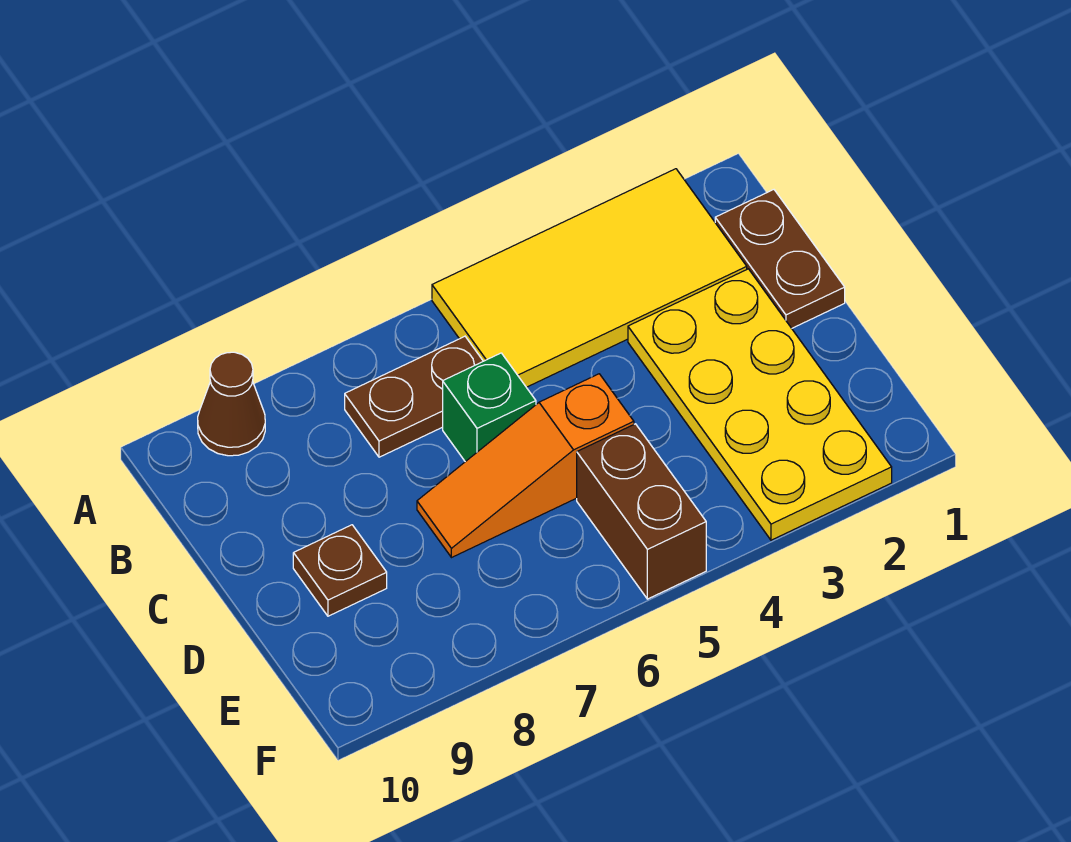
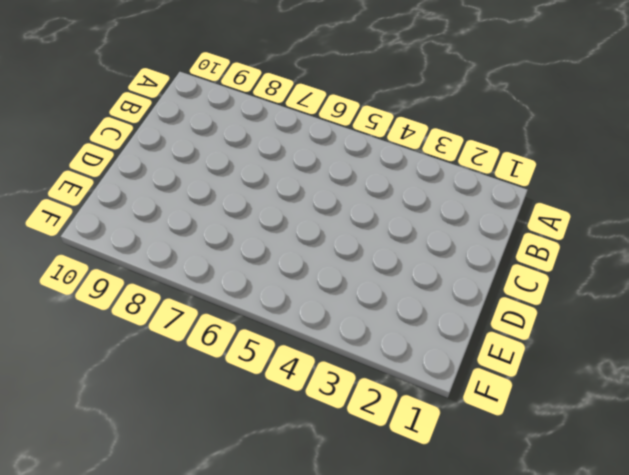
none -> yellow 2x4 tile [432,169,747,387]
none -> brown 1x1 cone [198,352,265,456]

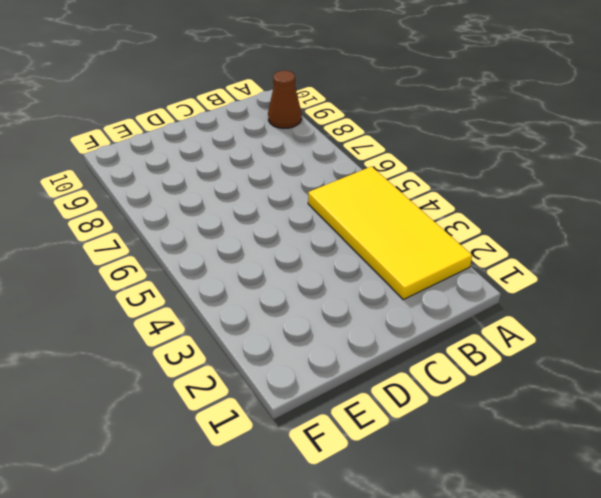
none -> brown 1x2 plate [715,190,845,328]
none -> brown 1x2 plate [345,336,483,457]

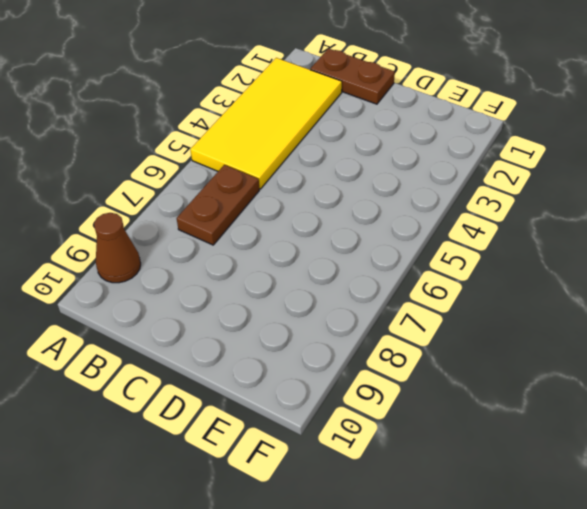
none -> yellow 2x4 plate [628,269,892,540]
none -> green 1x1 brick [443,353,536,462]

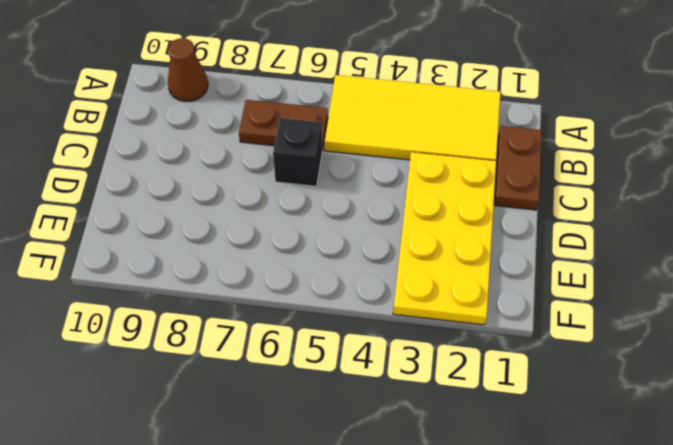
black 1x1 brick [273,118,322,186] -> green 1x1 brick [443,353,536,462]
none -> orange 1x3 slope [417,374,634,558]
none -> brown 1x1 plate [293,525,387,616]

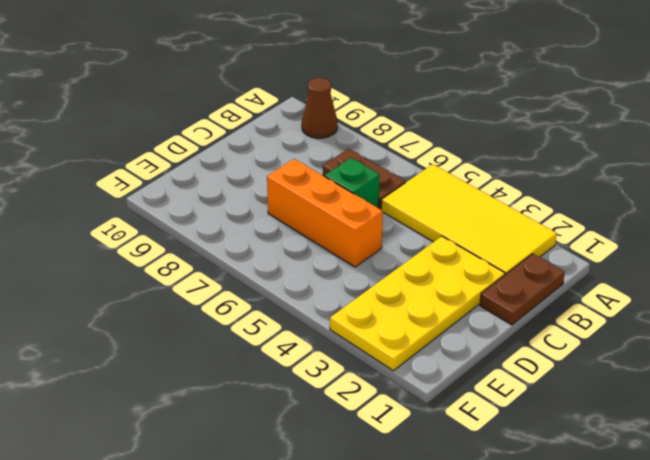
orange 1x3 brick [267,159,383,267] -> orange 1x3 slope [417,374,634,558]
none -> brown 1x1 plate [293,525,387,616]
none -> brown 1x2 brick [577,424,706,599]

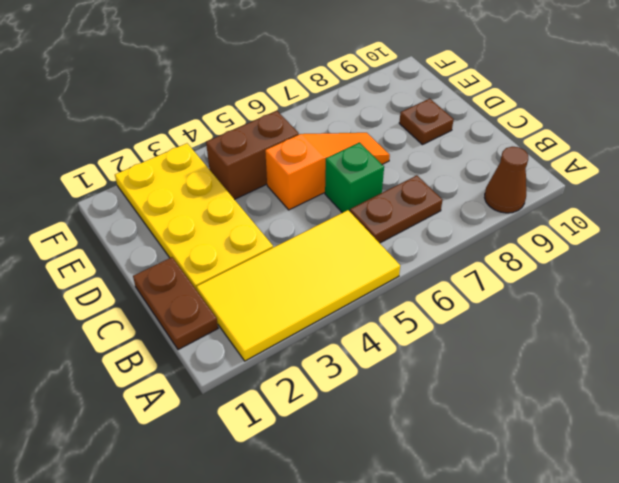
brown 1x2 brick [206,111,299,200] -> brown 1x2 brick turned to [577,424,706,599]

